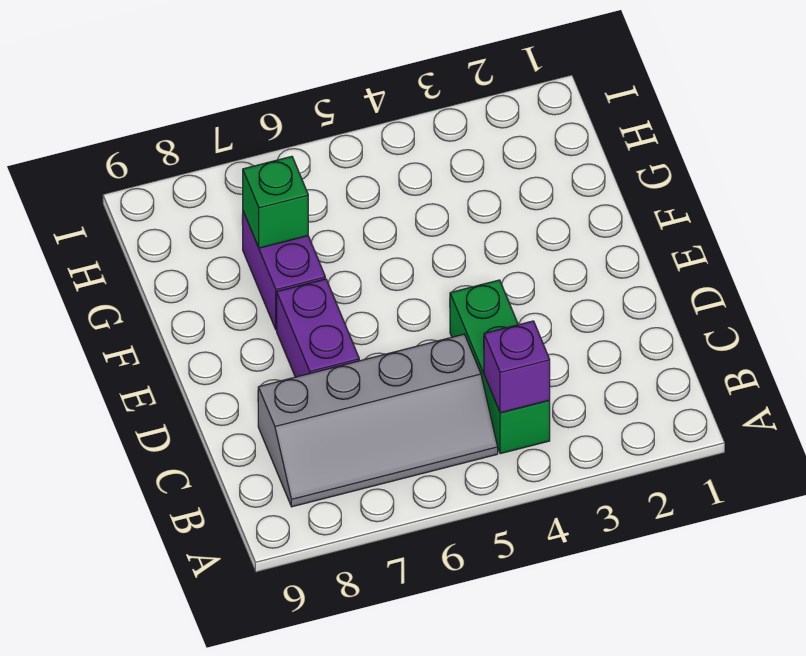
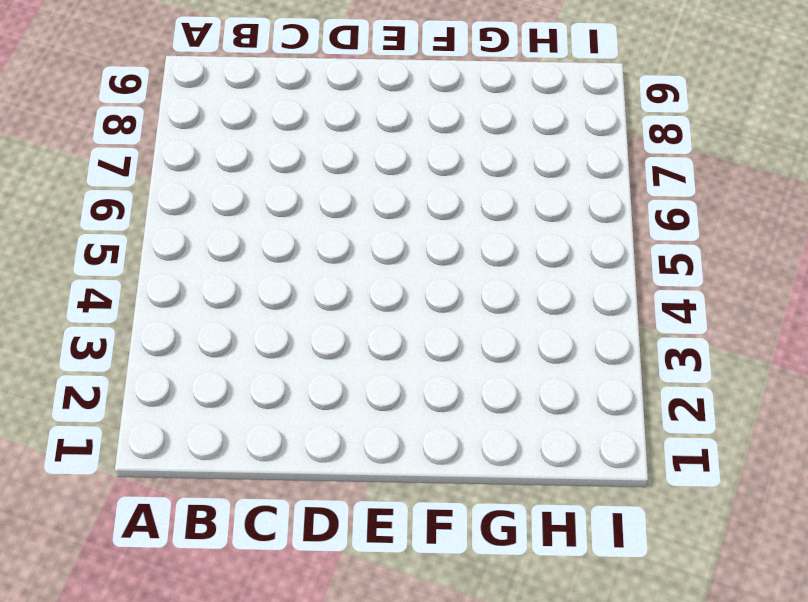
none -> green 1x3 brick [450,280,550,454]
none -> grey 2x4 slope [258,334,498,507]

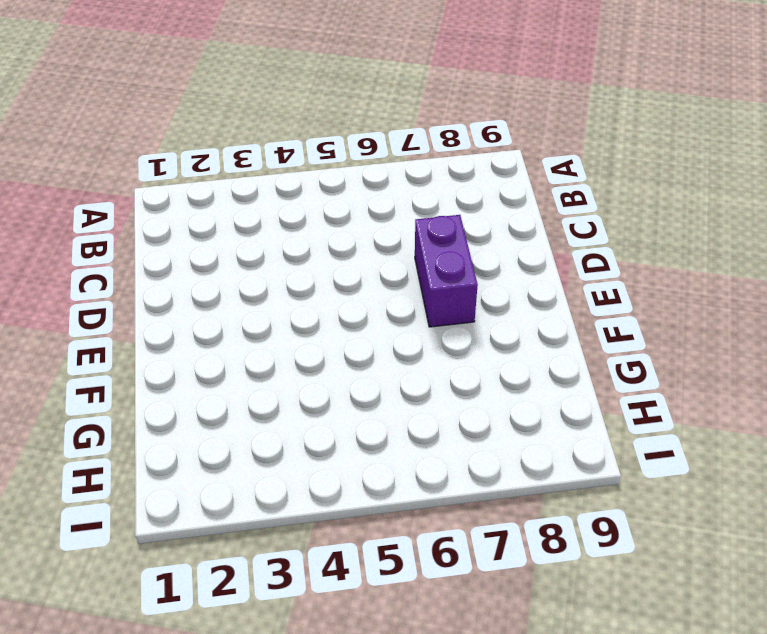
none -> green 1x3 brick [450,280,550,454]
none -> grey 2x4 slope [258,334,498,507]

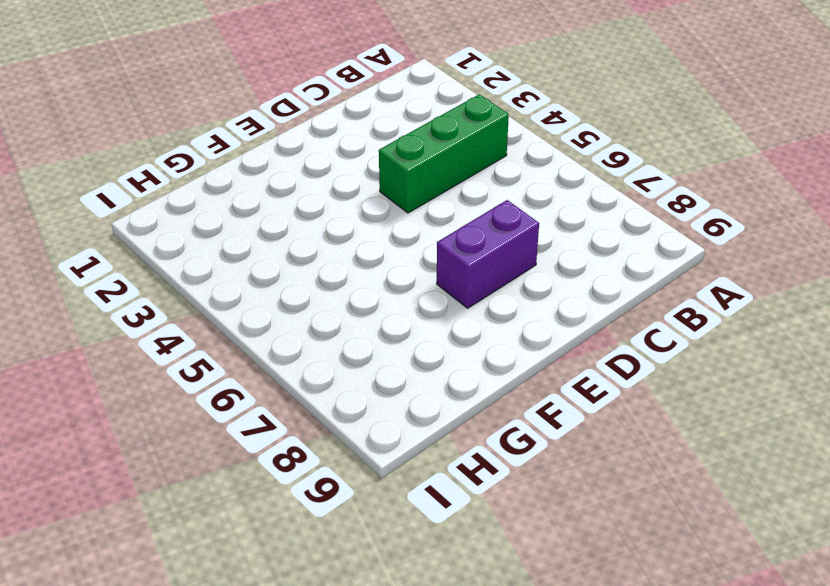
none -> grey 2x4 slope [258,334,498,507]
none -> purple 1x2 brick [243,212,325,330]

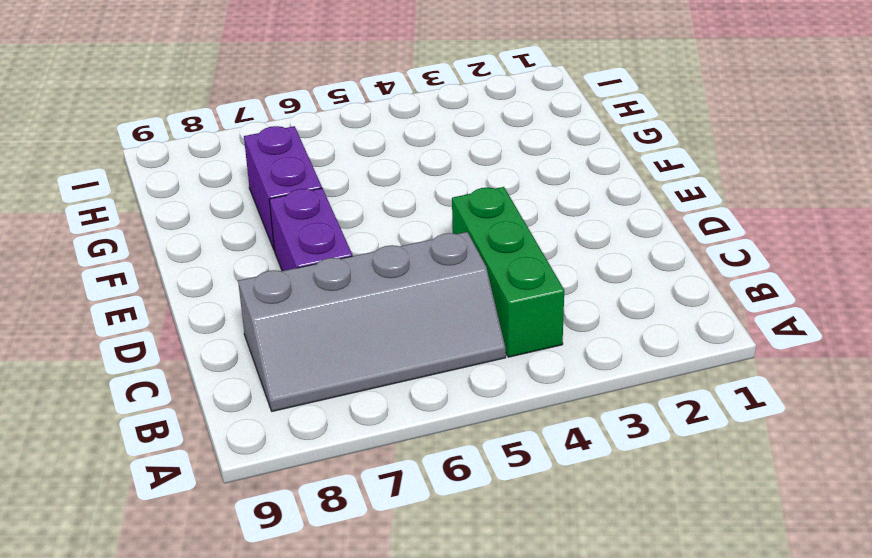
none -> purple 1x1 brick [484,321,550,413]
none -> green 1x1 brick [243,156,308,248]

